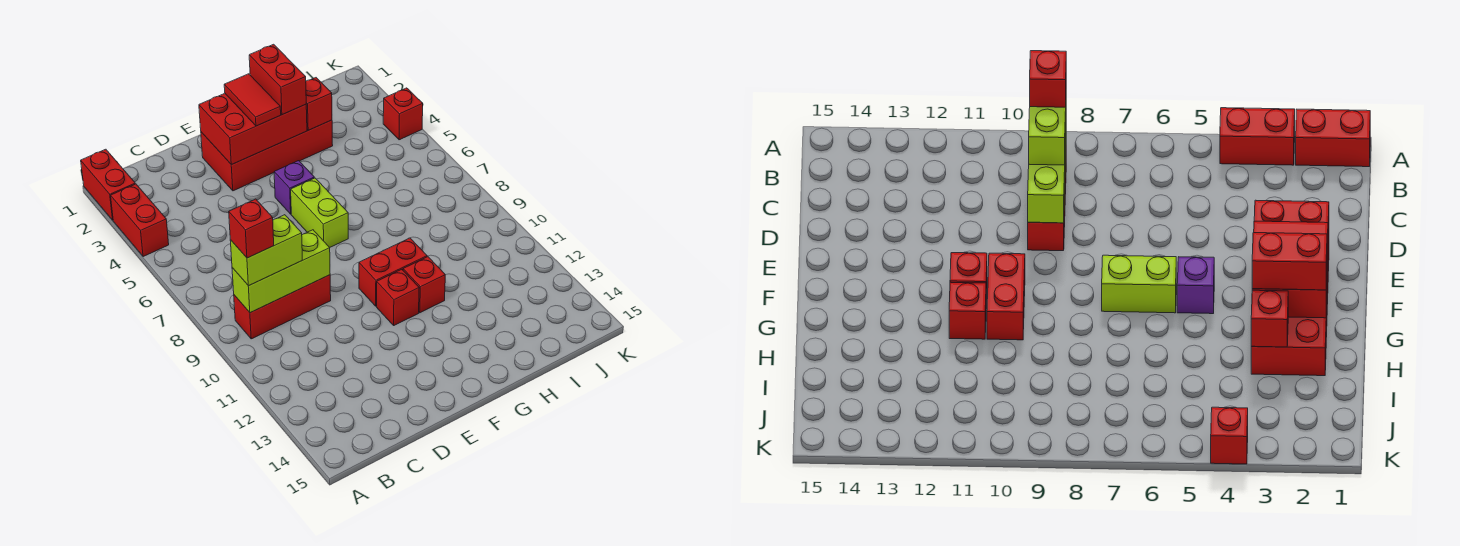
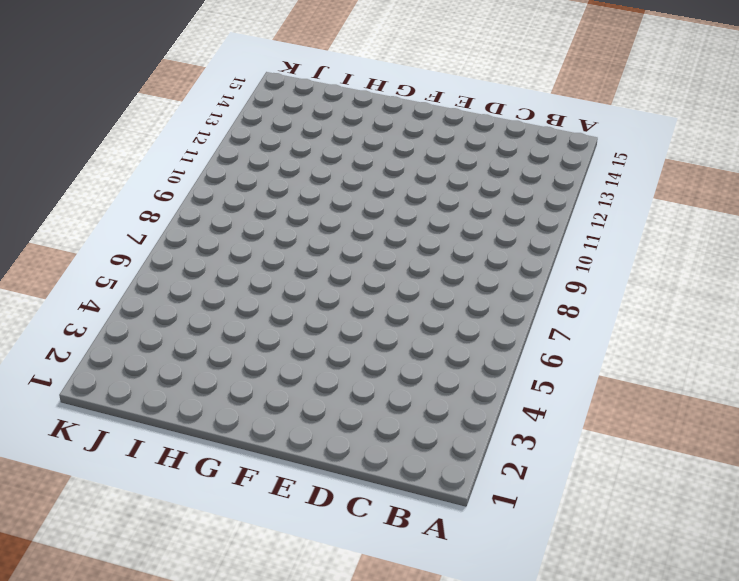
none -> red 1x2 brick [81,149,135,220]
none -> red 1x2 brick [111,184,169,257]
none -> red 1x3 brick [234,275,331,339]

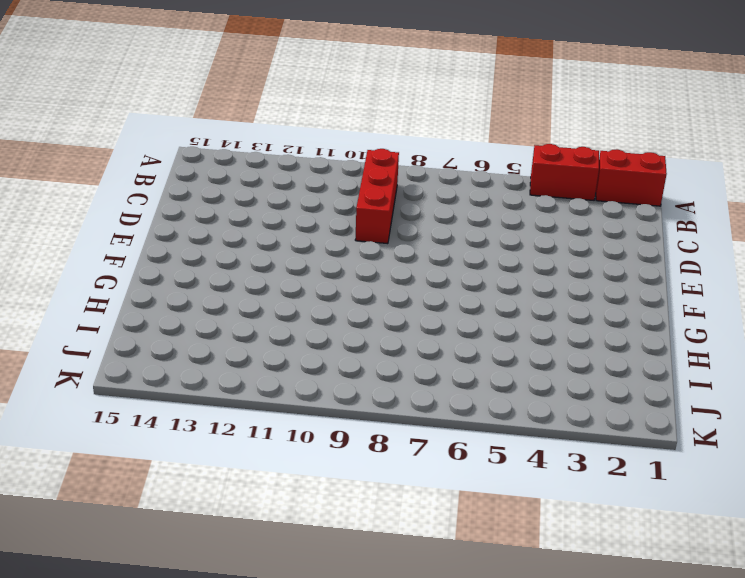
none -> red 2x4 brick [201,120,333,191]
none -> purple 1x1 brick [274,161,314,214]
none -> lime 1x2 brick [291,178,348,247]

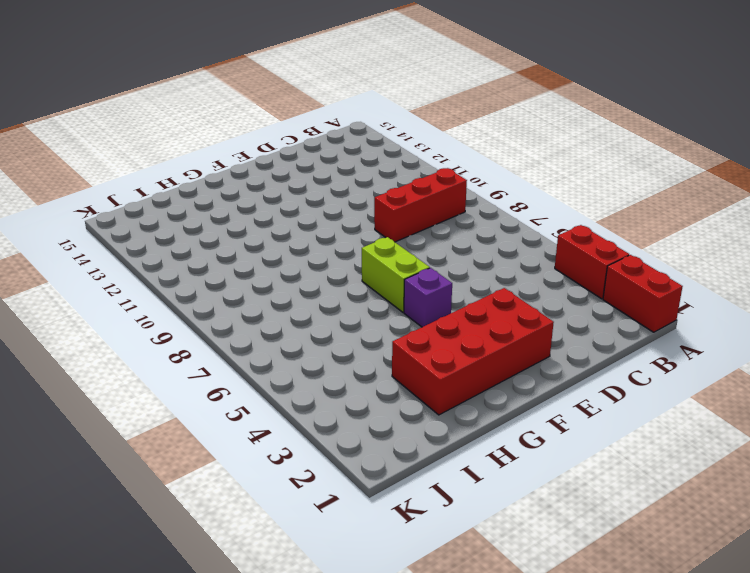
none -> red 1x2 brick [359,238,427,306]
none -> red 1x1 brick [377,269,419,325]
none -> red 1x1 brick [403,257,445,313]

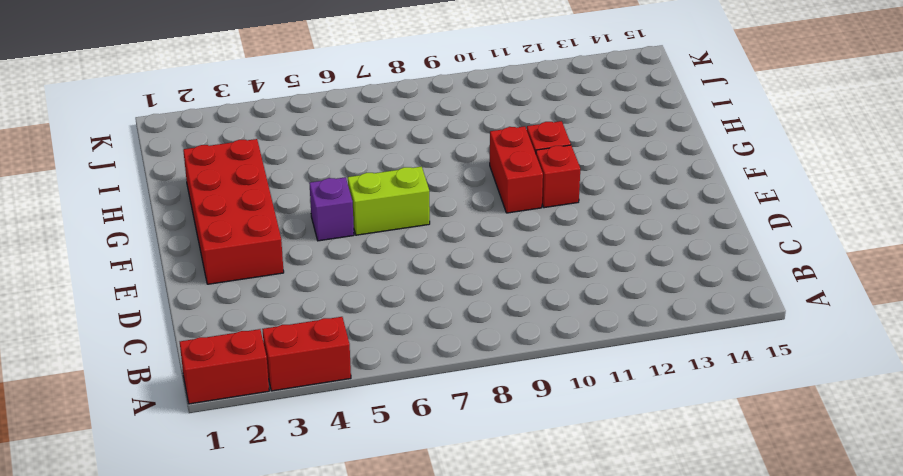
none -> red 1x3 brick [234,275,331,339]
none -> red 1x1 brick [383,88,423,140]
none -> lime 1x3 brick [232,230,330,313]

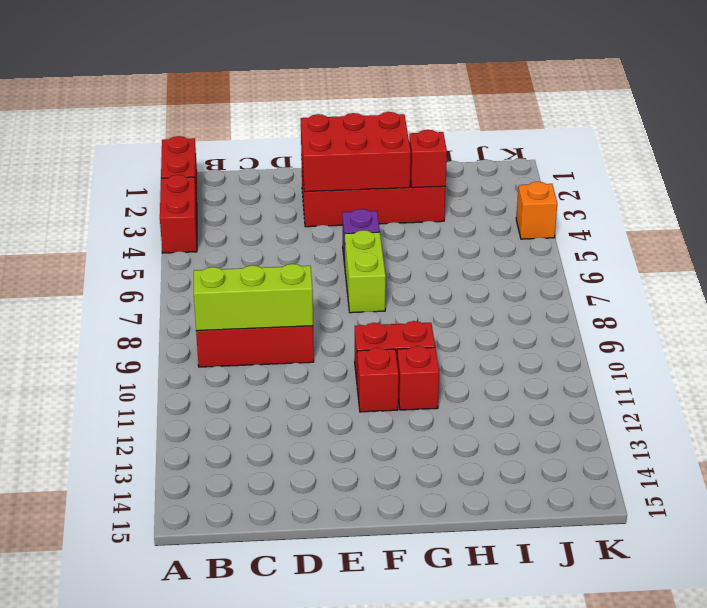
orange 1x1 brick [516,182,557,239] -> red 1x1 brick [383,88,423,140]
none -> lime 1x2 brick [230,215,302,286]
none -> red 1x2 tile [224,74,281,126]
none -> red 1x2 brick [249,44,306,115]

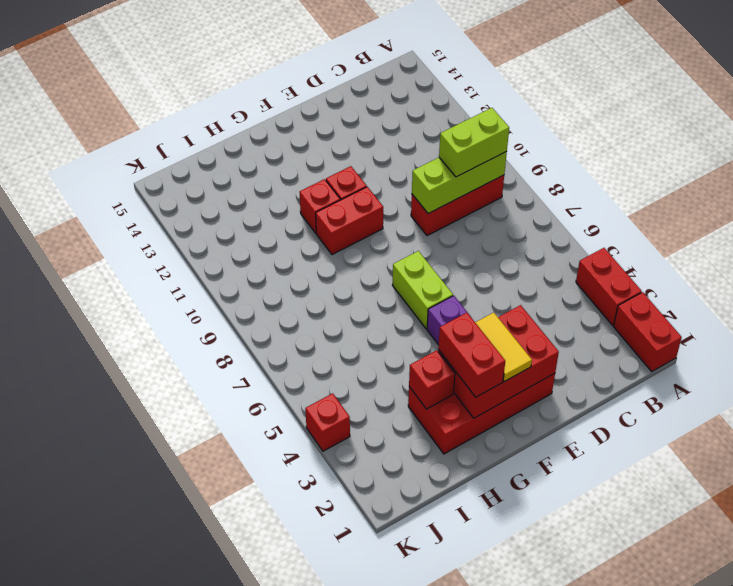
yellow 1x2 tile [475,313,532,382] -> red 1x2 tile [224,74,281,126]
none -> red 1x1 brick [229,199,274,258]

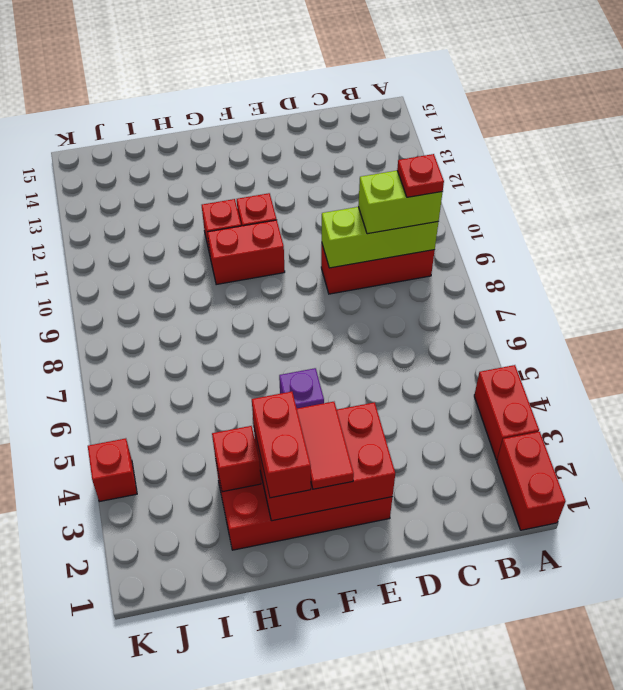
red 1x1 plate [397,154,444,197] -> red 1x1 brick [229,199,274,258]
none -> lime 1x2 brick [291,178,348,247]

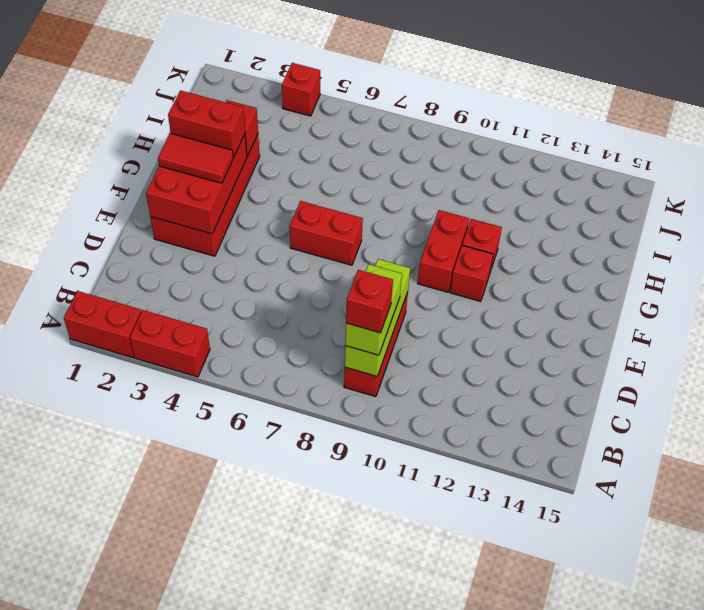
red 1x2 brick [290,201,363,265] -> lime 1x2 brick [291,178,348,247]
none -> purple 1x1 brick [274,161,314,214]

